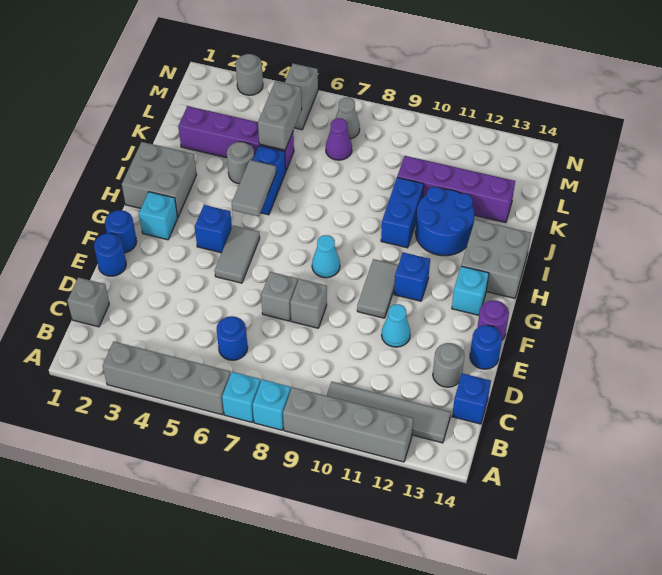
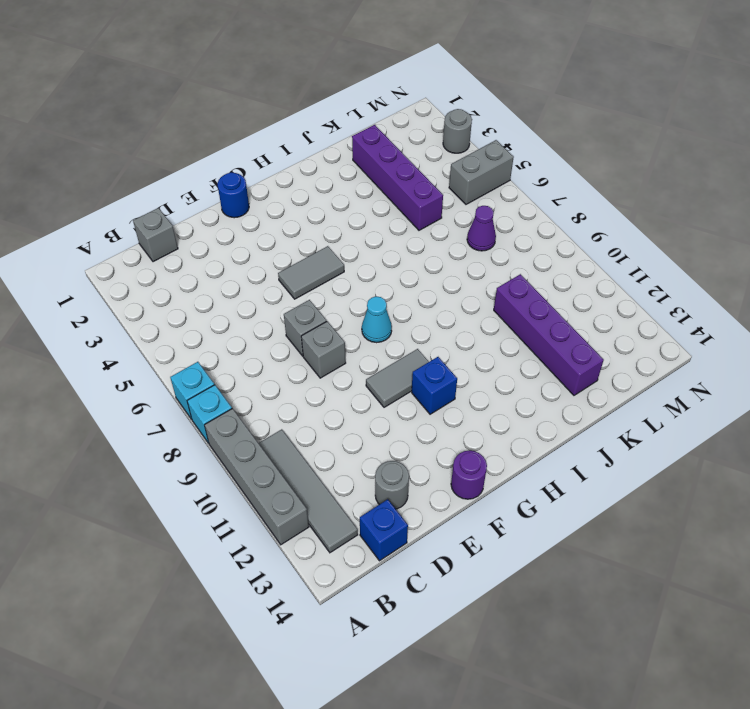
none -> grey 1x4 brick [103,342,231,415]
none -> blue 1x1 round brick [217,316,248,360]
none -> blue 1x1 round brick [94,233,126,276]
none -> cyan 1x1 cone [382,304,410,347]

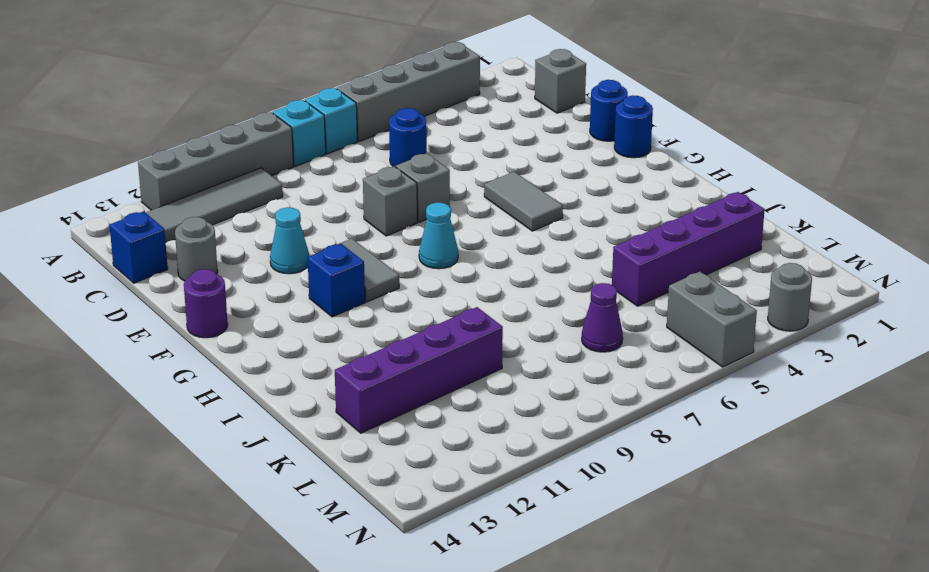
none -> blue 1x1 round brick [470,325,502,369]
none -> cyan 1x1 brick [139,192,178,240]
none -> blue 1x1 brick [195,205,232,253]
none -> cyan 1x1 brick [452,266,489,315]

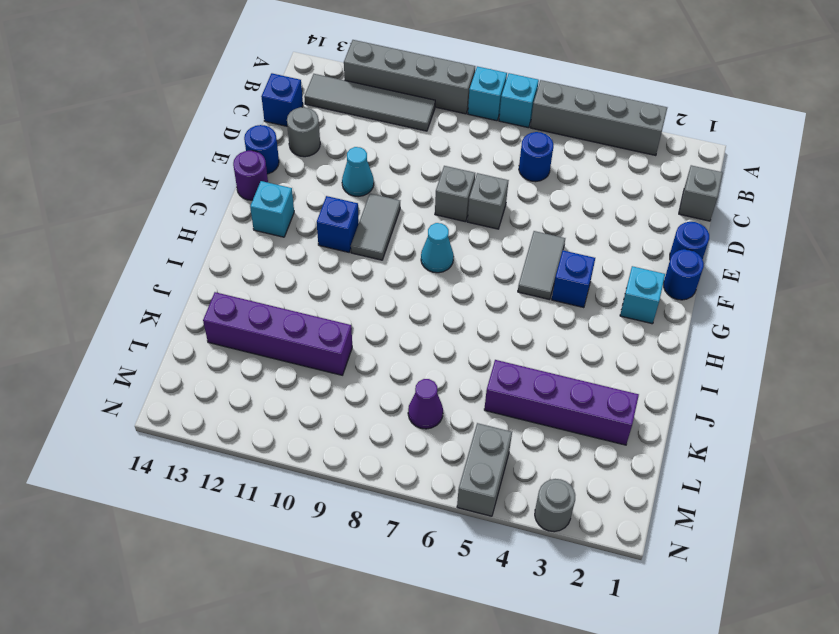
none -> grey 2x2 brick [122,142,196,217]
none -> grey 2x2 brick [461,220,531,298]
none -> blue 1x2 brick [253,146,286,215]
none -> blue 1x2 brick [381,177,424,248]

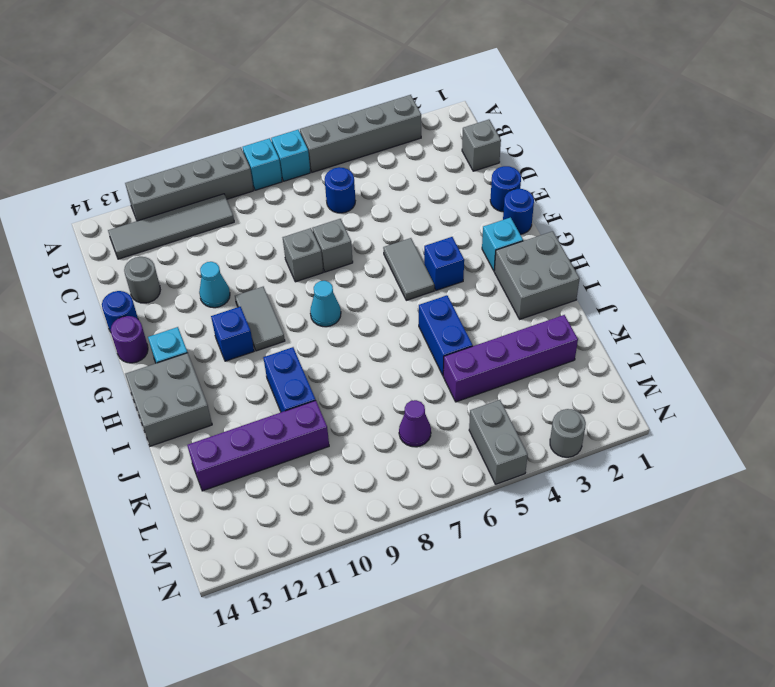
none -> blue 1x1 brick [452,373,491,424]
none -> blue 2x2 round brick [415,187,474,256]
none -> grey 1x1 round brick [227,142,254,184]
none -> grey 1x1 cone [335,98,360,139]

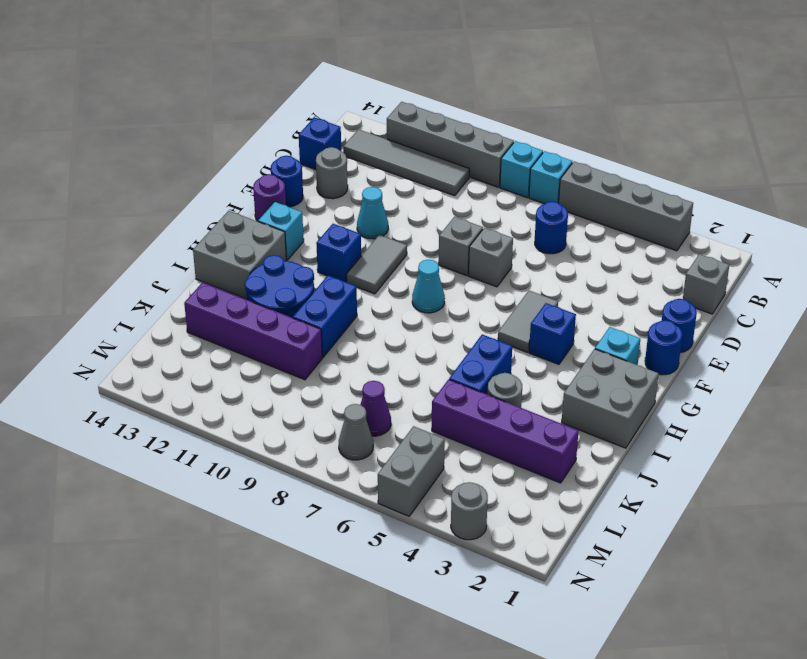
none -> grey 1x2 tile [232,160,276,217]
none -> grey 1x2 brick [258,81,302,150]

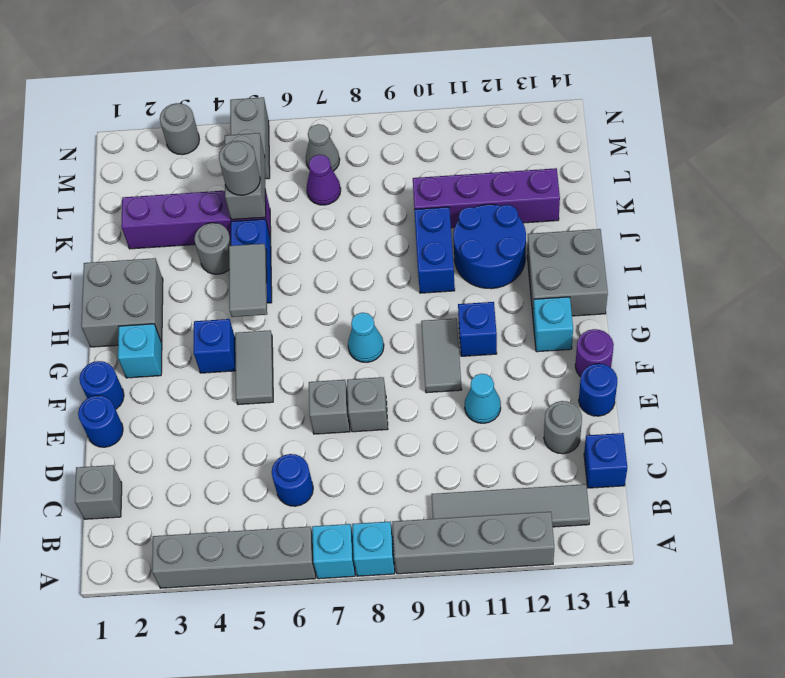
grey 1x1 round brick [219,141,260,195] -> none

